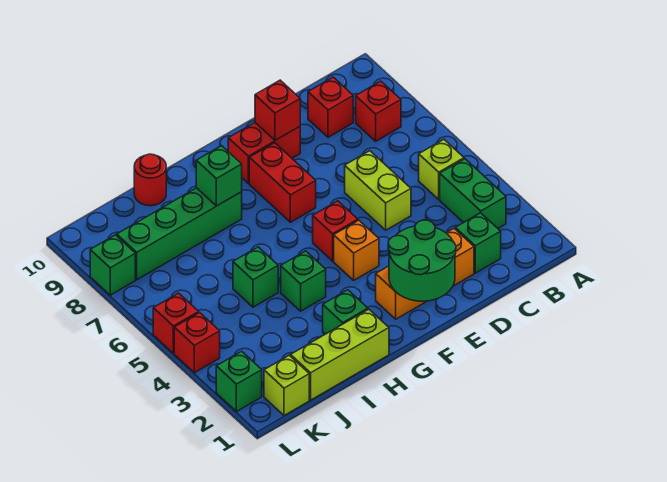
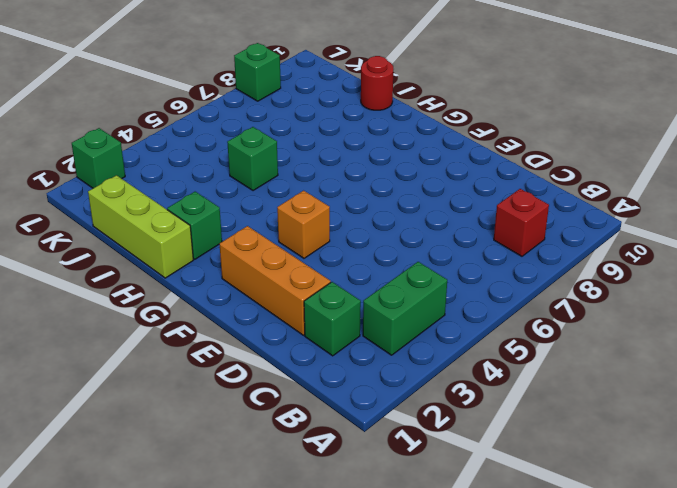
none -> lime 1x1 brick [419,140,464,199]
none -> red 1x1 brick [308,77,353,137]
none -> lime 1x2 brick [345,151,411,230]

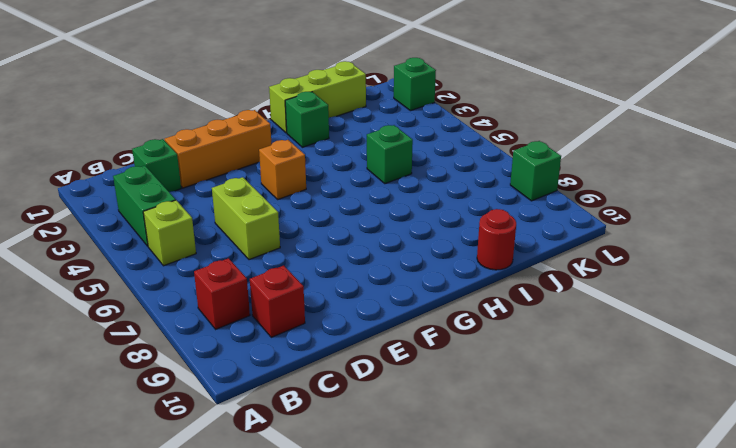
none -> red 1x2 brick [228,123,300,183]
none -> red 1x1 brick [313,201,358,261]
none -> red 1x2 brick [249,143,316,222]

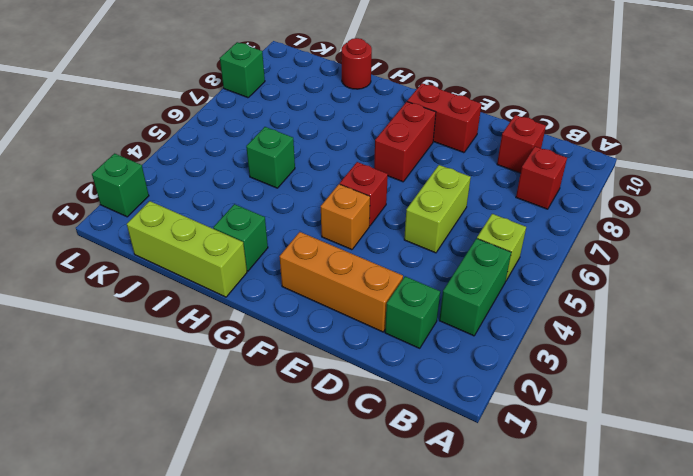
none -> green 1x1 brick [281,251,326,311]
none -> green 1x4 brick [117,188,242,280]
none -> lime 1x1 brick [264,355,309,416]

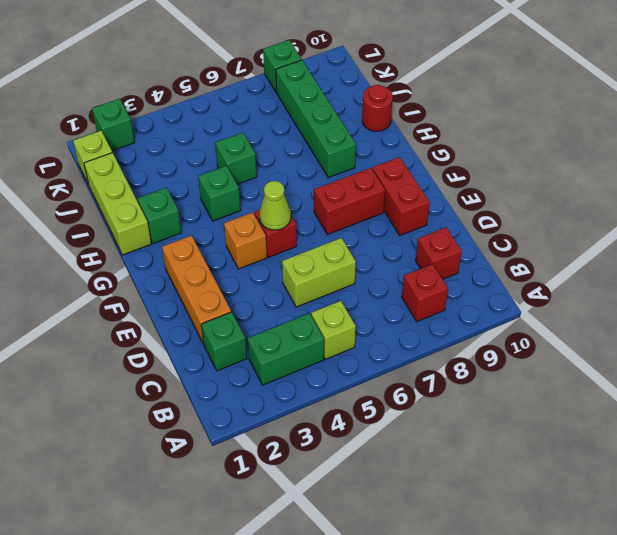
lime 1x1 cone [259,181,291,230] -> none
none -> red 1x1 brick [174,313,220,373]
none -> red 1x1 brick [153,293,199,353]
none -> green 2x2 round brick [388,220,456,301]

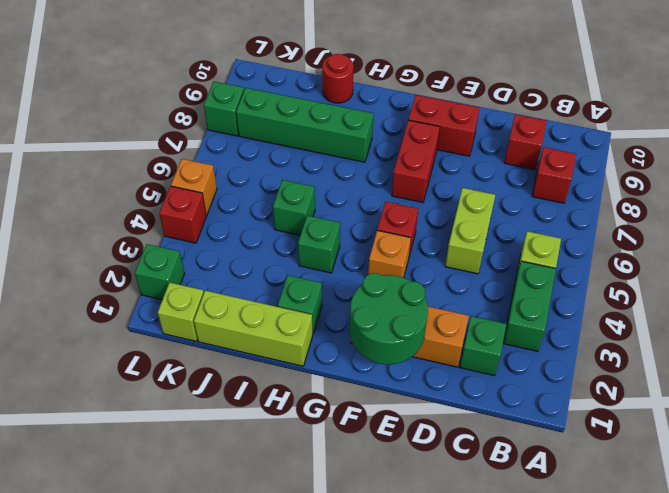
orange 1x1 brick [171,159,217,215] -> red 1x1 brick [153,293,199,353]
none -> red 1x1 brick [255,80,300,140]
none -> green 1x1 brick [196,146,242,206]

